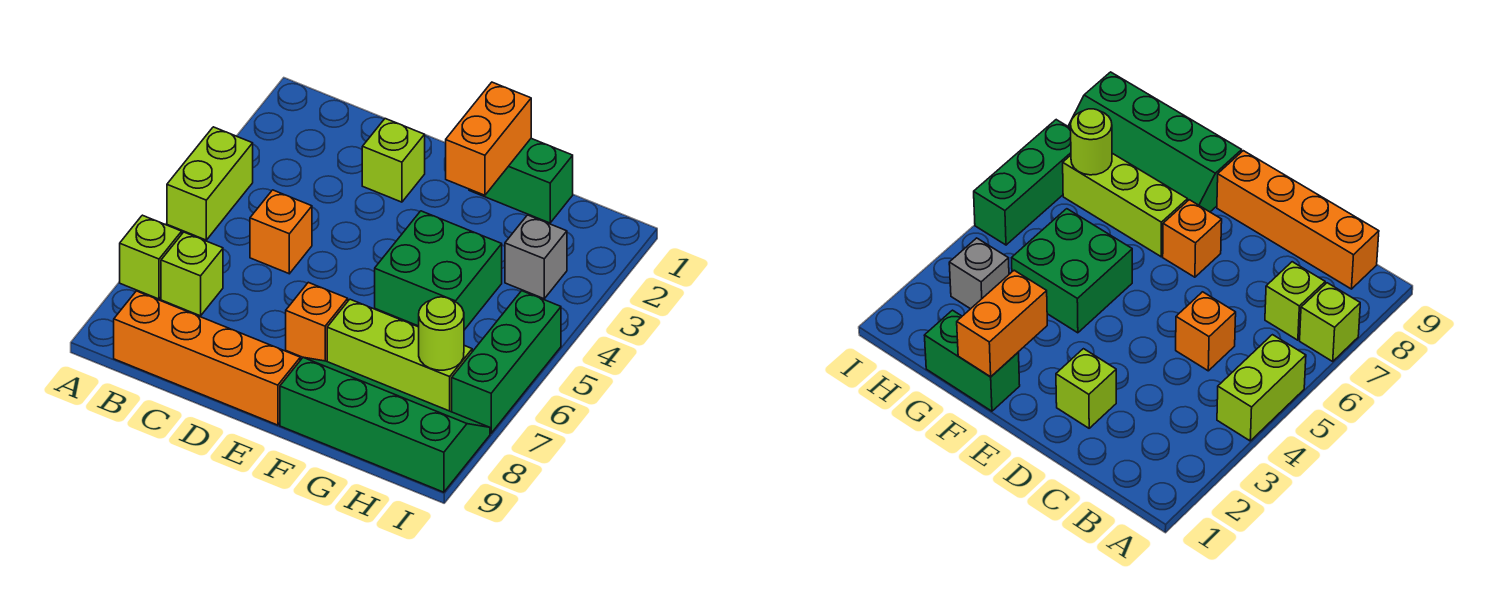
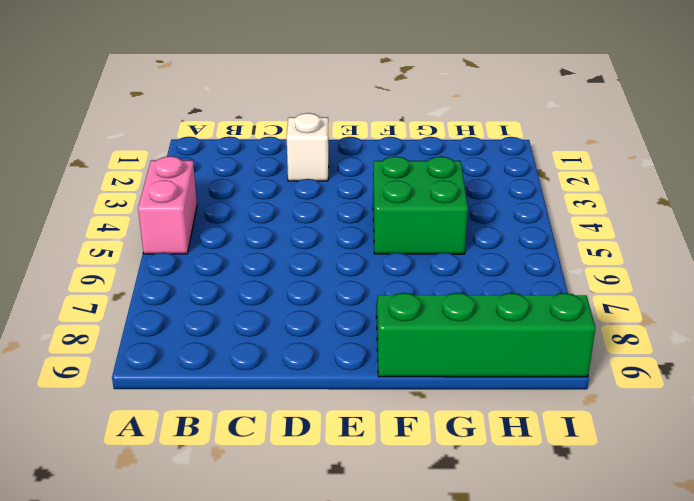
pink 1x2 brick [138,156,197,254] -> lime 1x2 brick [167,127,253,240]
white 1x1 brick [287,113,329,181] -> lime 1x1 brick [362,119,425,202]
none -> lime 1x1 brick [120,215,182,299]
none -> lime 1x1 brick [161,232,223,316]
none -> orange 1x4 brick [114,291,300,425]

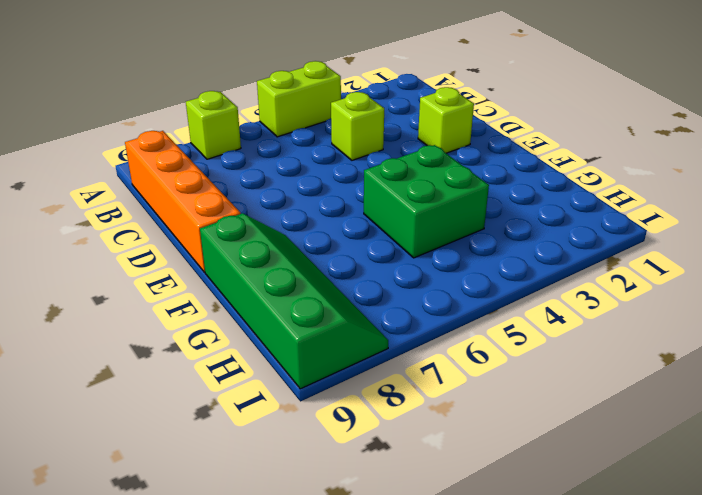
lime 1x1 brick [331,92,384,160] -> lime 1x1 brick moved to [161,232,223,316]
none -> orange 1x1 brick [250,190,312,274]
none -> orange 1x1 brick [286,282,348,361]
none -> green 1x2 brick [469,139,573,223]

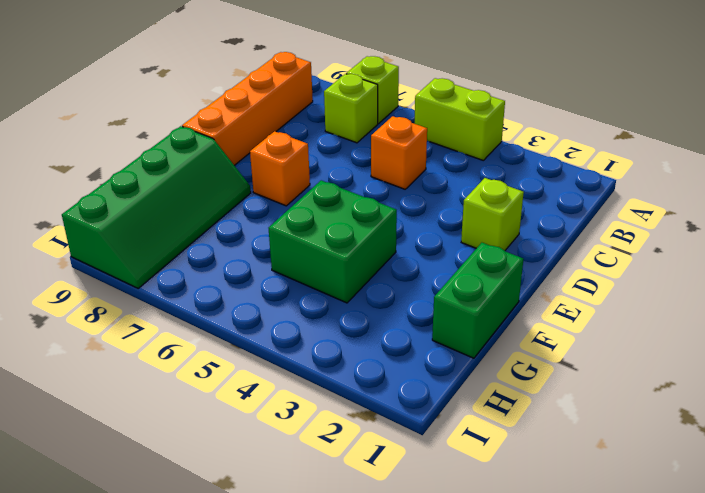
none -> lime 1x3 brick [327,299,472,412]
none -> grey 1x1 brick [505,215,567,299]
none -> green 1x3 brick [452,291,561,433]

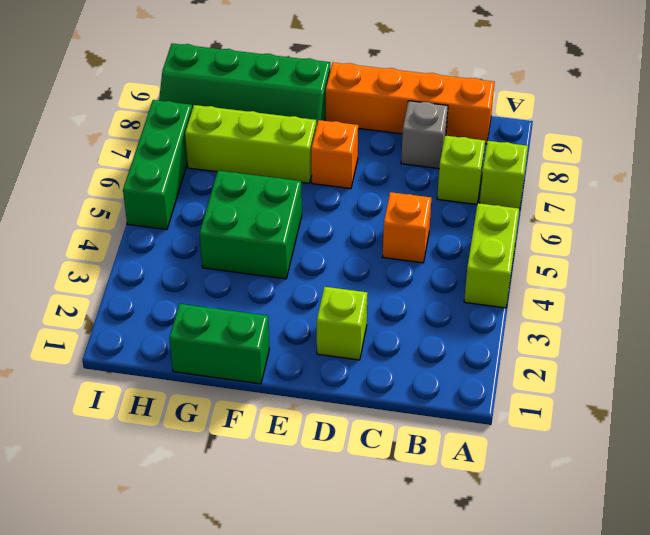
grey 1x1 brick [401,101,448,168] -> grey 1x1 brick moved to [505,215,567,299]
none -> orange 1x2 brick [446,82,531,195]
none -> lime 1x1 round brick [419,297,464,370]

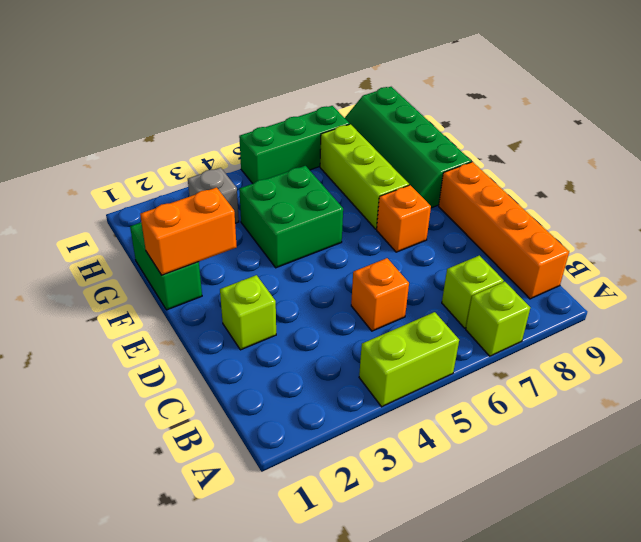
none -> lime 1x1 round brick [419,297,464,370]

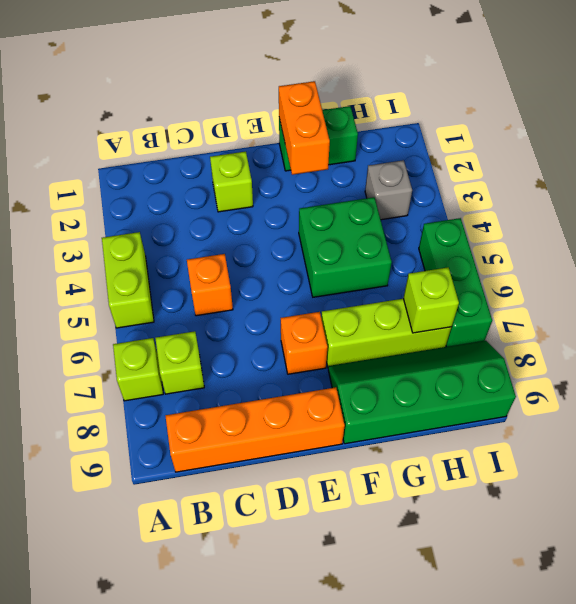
lime 1x1 brick [403,267,459,333] -> lime 1x1 round brick [419,297,464,370]

